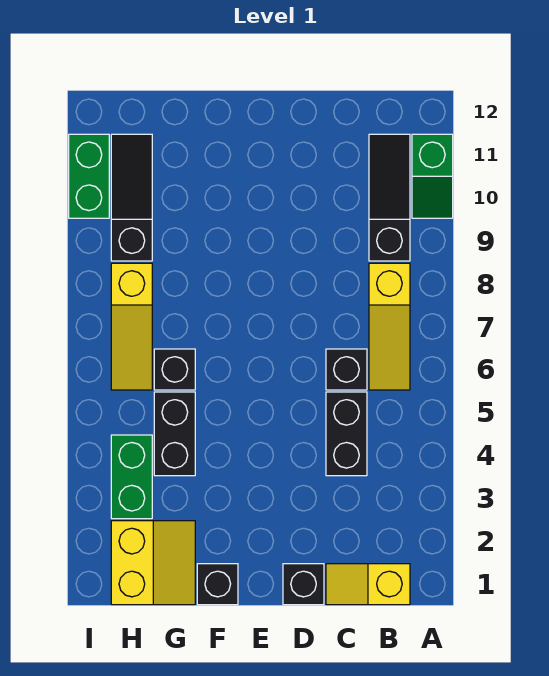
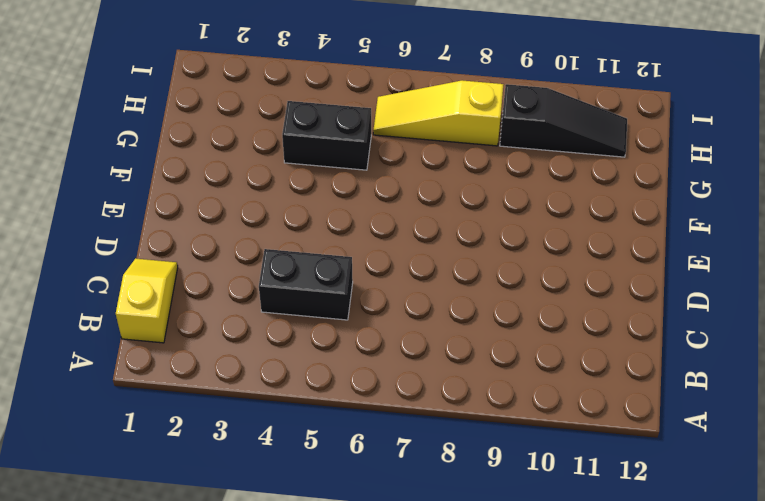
none -> green 1x2 slope [412,134,453,218]
none -> yellow 1x3 slope [369,263,410,390]
none -> black 1x3 slope [369,134,410,261]

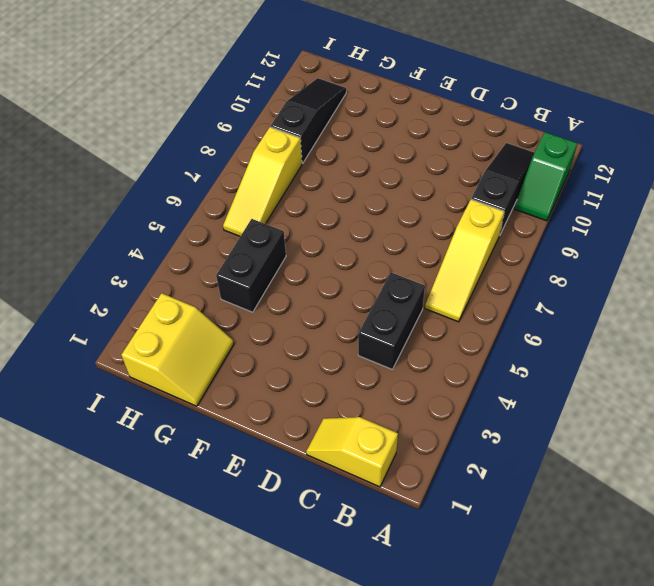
none -> black 1x1 brick [326,349,367,390]
none -> black 1x1 brick [283,564,324,605]
none -> black 1x1 brick [197,564,238,605]

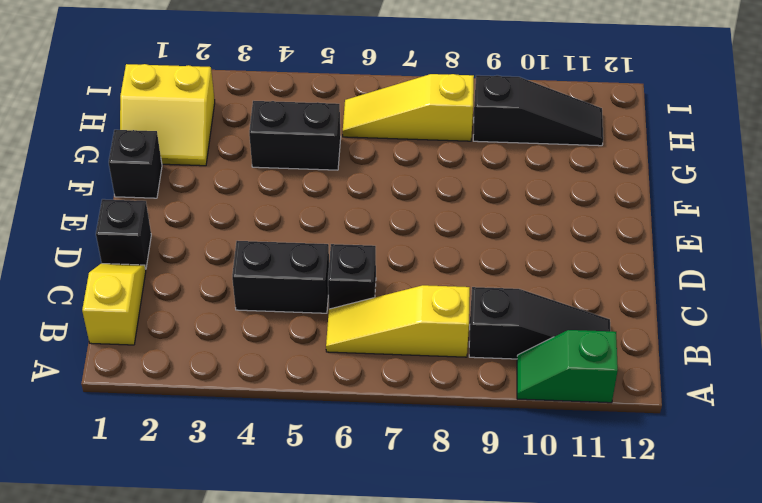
none -> black 1x1 brick [154,349,195,390]
none -> green 1x2 brick [111,435,152,519]
none -> green 1x2 brick [69,134,109,218]

